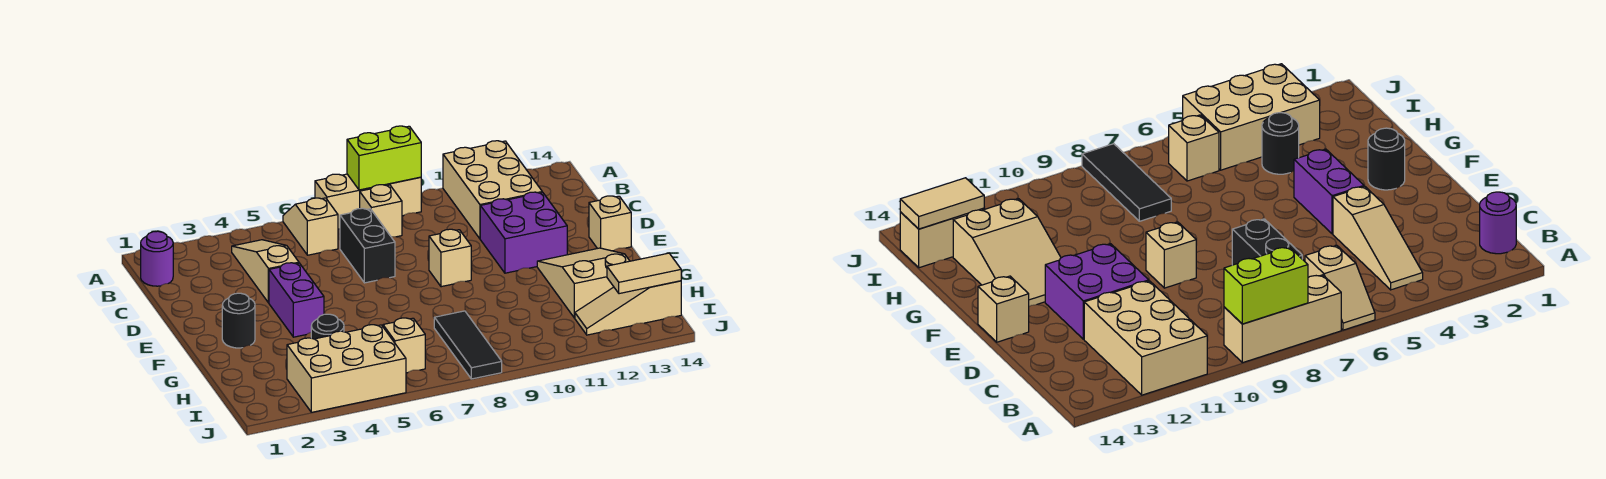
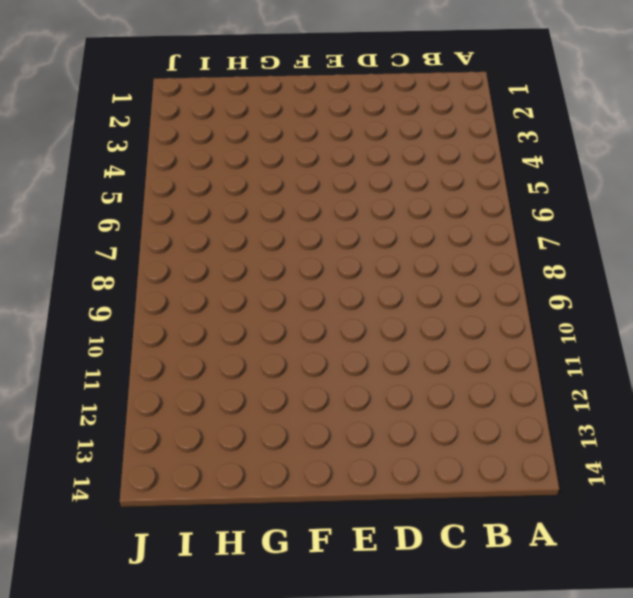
none -> tan 1x2 slope [283,198,338,255]
none -> tan 1x3 brick [315,174,421,229]
none -> tan 2x3 brick [443,141,542,239]

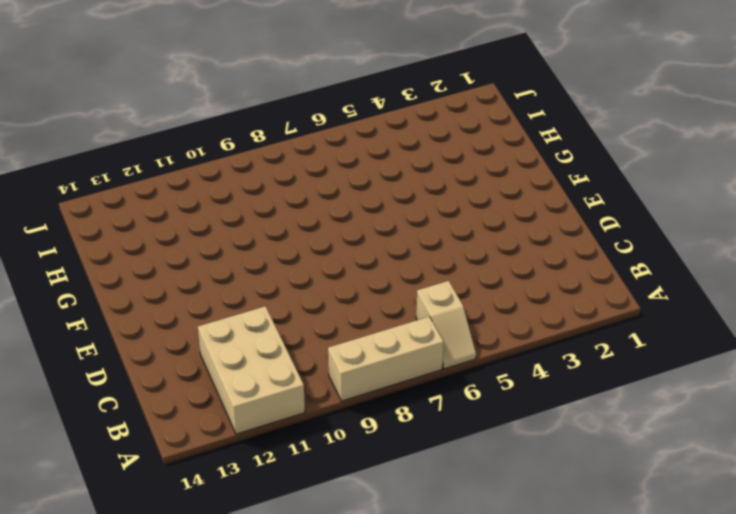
none -> purple 1x1 round brick [141,231,173,286]
none -> tan 1x3 slope [232,240,299,303]
none -> tan 1x1 brick [360,185,402,237]

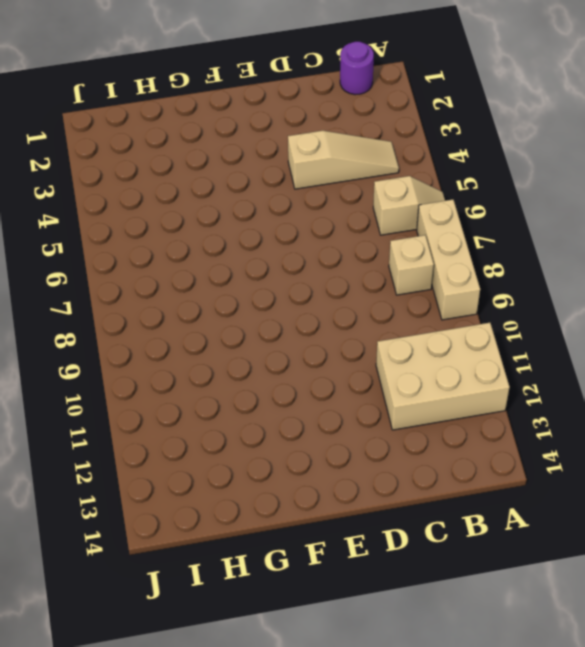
none -> black 1x2 brick [340,208,395,283]
none -> purple 2x2 brick [480,192,567,273]
none -> purple 1x2 brick [269,263,324,337]

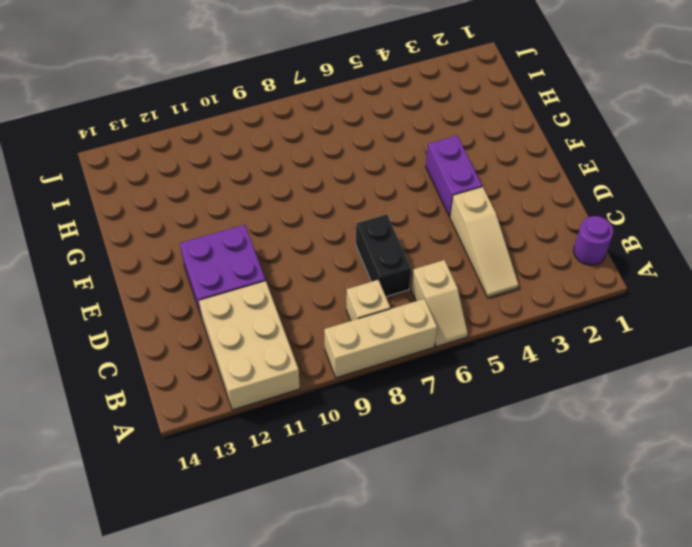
none -> tan 1x1 brick [429,229,471,287]
none -> tan 1x1 brick [589,196,631,251]
none -> black 1x1 round brick [222,293,255,348]

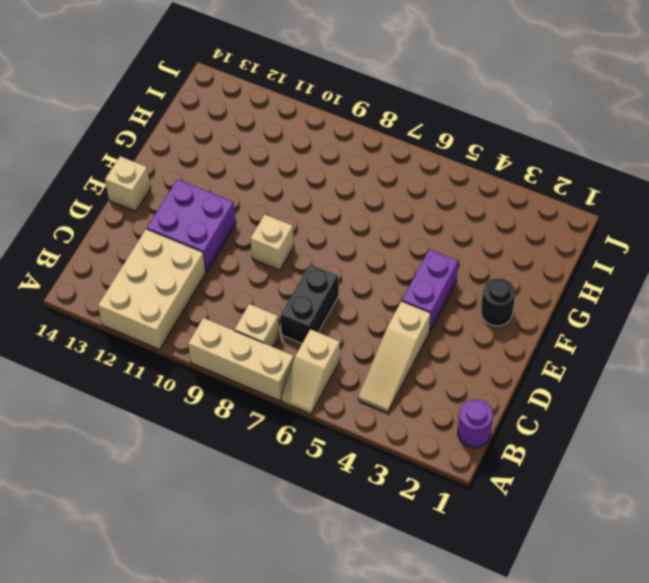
none -> tan 2x3 slope [537,248,629,318]
none -> black 1x1 round brick [311,314,344,339]
none -> black 1x3 tile [434,311,502,379]

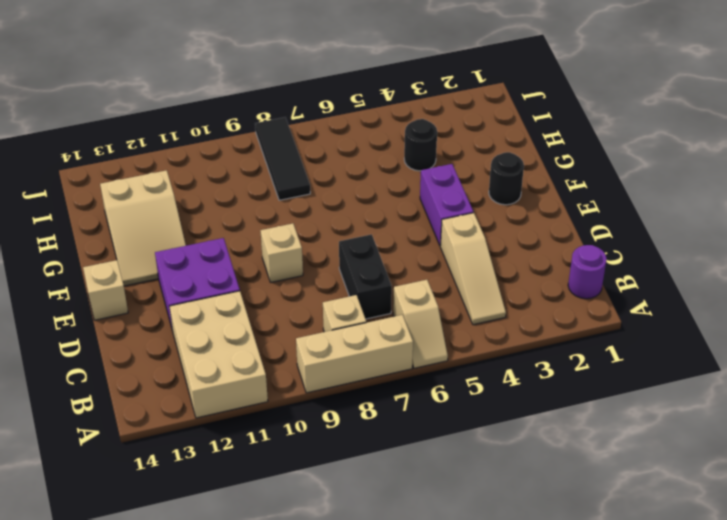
none -> tan 2x3 brick [287,325,406,412]
none -> tan 1x1 brick [383,318,425,373]
none -> tan 1x3 slope [575,281,681,335]

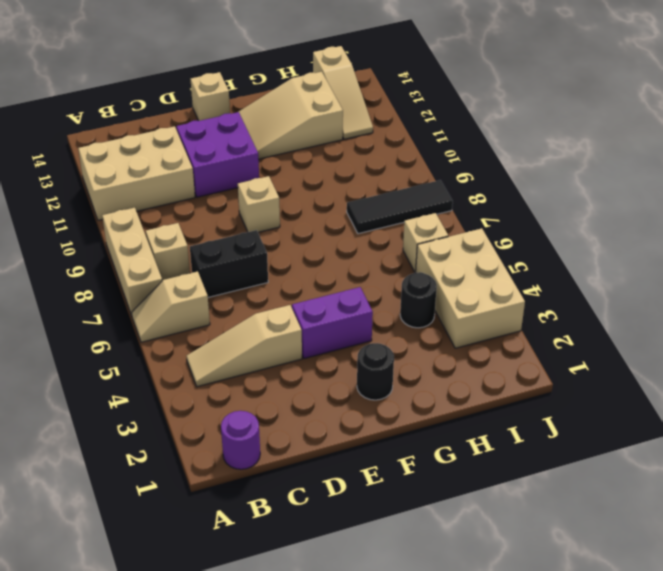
none -> lime 1x2 brick [347,126,421,190]
none -> tan 1x2 tile [607,253,681,294]

